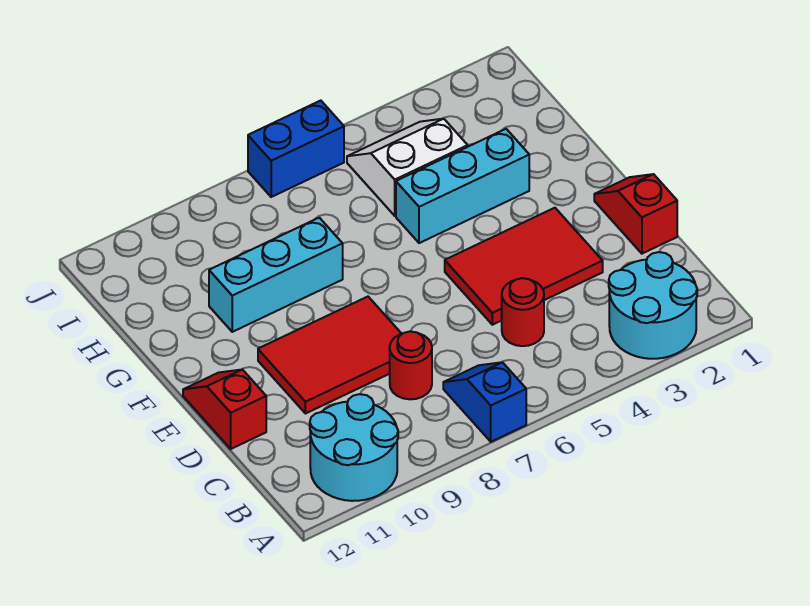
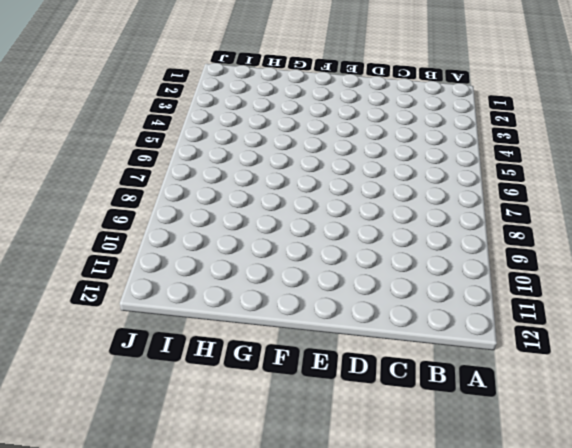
none -> cyan 2x2 round brick [609,252,697,359]
none -> blue 1x2 slope [443,362,526,442]
none -> cyan 2x2 round brick [310,394,398,501]

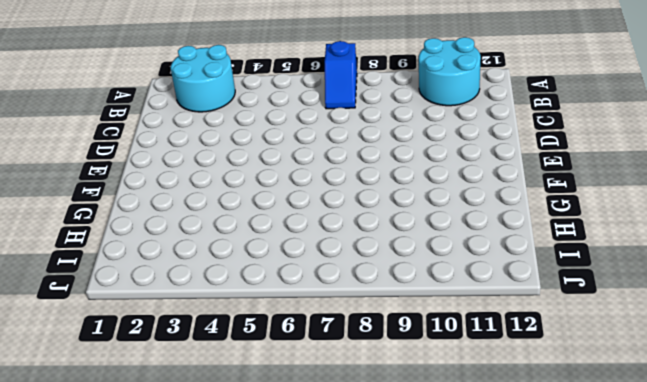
none -> red 1x1 round brick [502,278,544,346]
none -> red 1x1 round brick [390,331,432,399]
none -> red 1x2 slope [594,174,677,254]

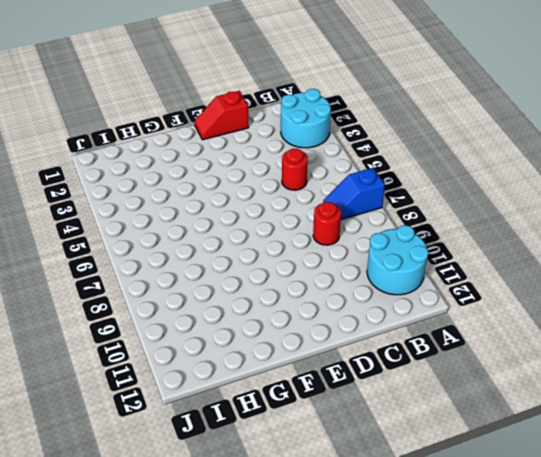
none -> red 2x3 tile [445,208,603,325]
none -> red 2x3 tile [258,297,402,414]
none -> red 1x2 slope [183,369,266,449]

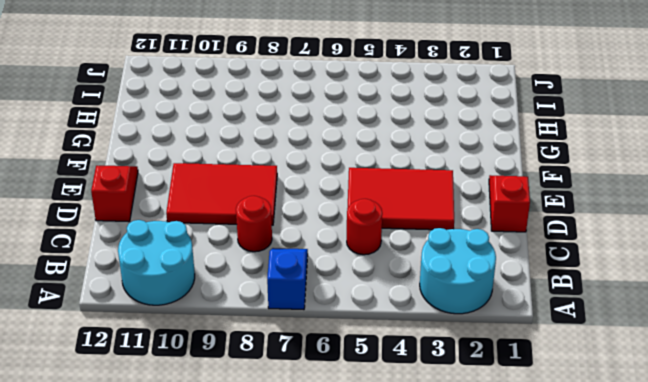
none -> cyan 1x3 brick [396,129,529,243]
none -> cyan 1x3 brick [209,218,343,332]
none -> white 2x2 slope [347,119,468,216]

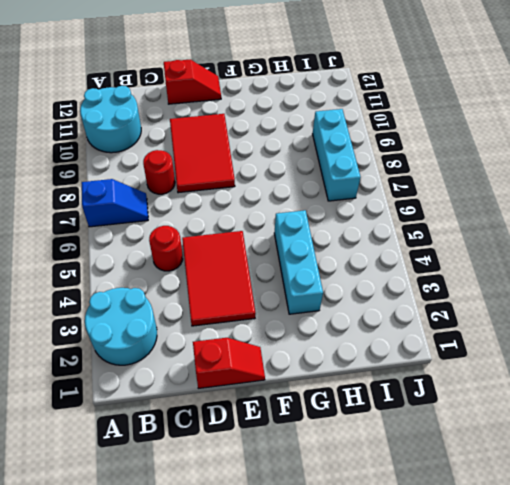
cyan 1x3 brick [313,109,361,201] -> cyan 1x3 brick moved to [209,218,343,332]
none -> white 2x2 slope [347,119,468,216]
none -> blue 1x2 brick [248,101,344,197]

